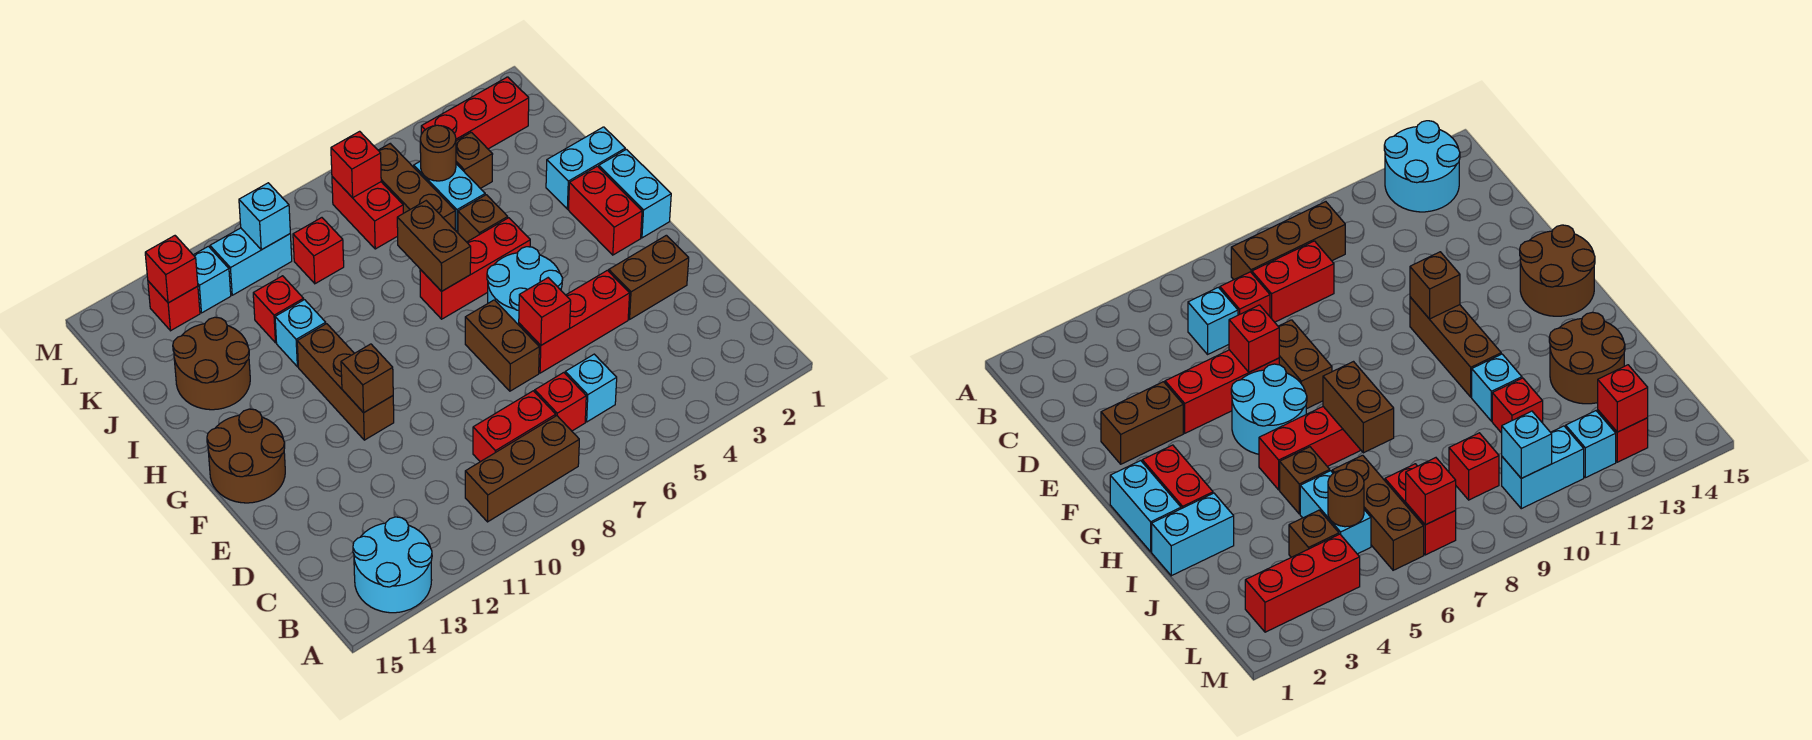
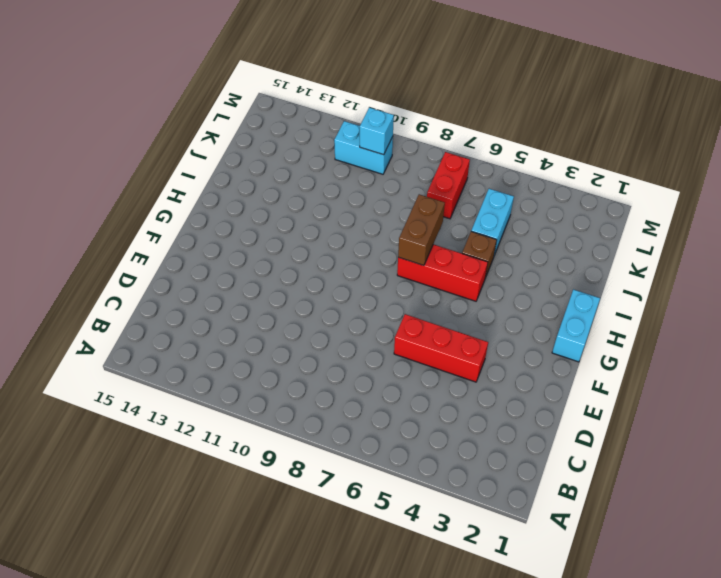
none -> cyan 2x2 round brick [353,517,432,613]
none -> brown 1x3 brick [465,416,579,522]
none -> cyan 1x1 brick [565,354,617,422]
none -> red 1x1 brick [535,373,586,431]

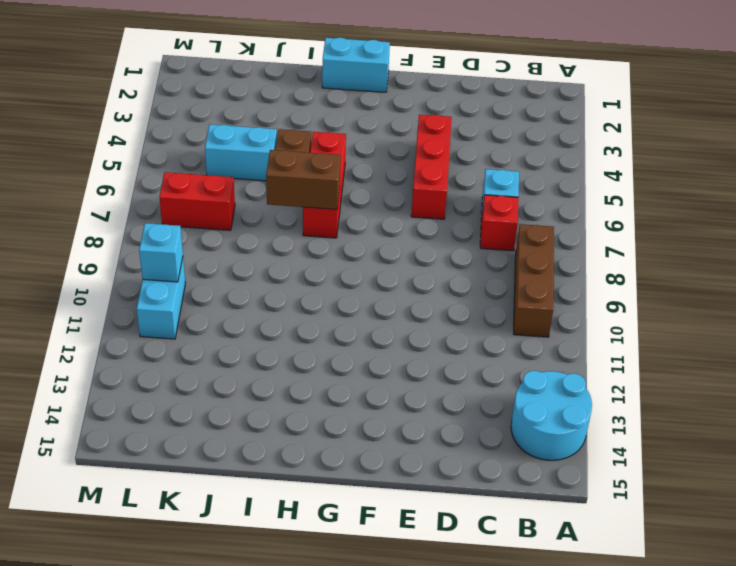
none -> red 1x2 brick [473,391,556,462]
none -> brown 1x2 brick [609,235,689,319]
none -> brown 1x2 brick [465,300,539,391]
none -> cyan 2x2 round brick [487,247,563,325]

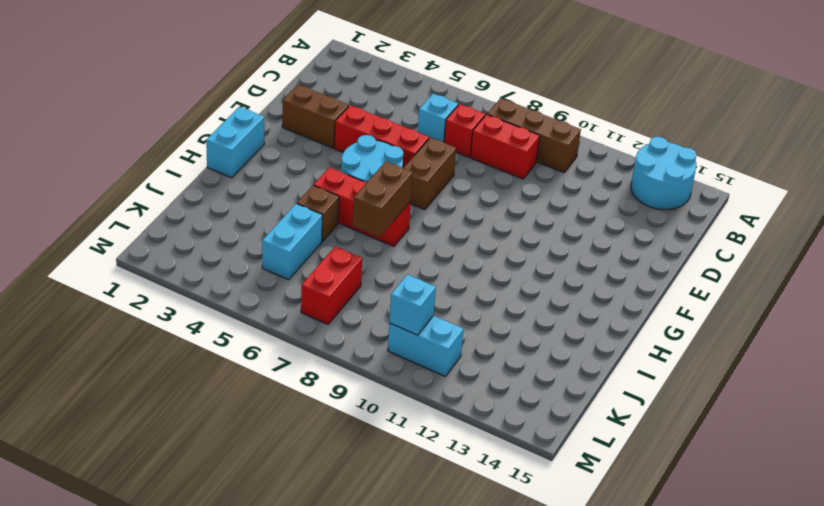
none -> brown 1x3 brick [297,324,394,440]
none -> brown 2x2 round brick [207,409,285,503]
none -> red 1x2 brick [569,166,642,255]
none -> cyan 1x2 brick [546,127,625,209]

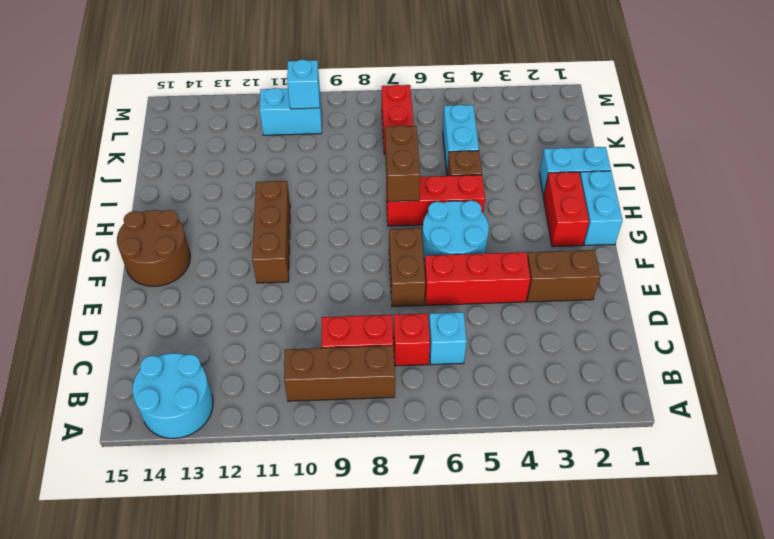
none -> cyan 1x1 brick [275,300,326,367]
none -> brown 2x2 round brick [173,317,250,410]
none -> brown 1x3 brick [378,144,455,230]
none -> red 1x1 brick [253,276,304,343]

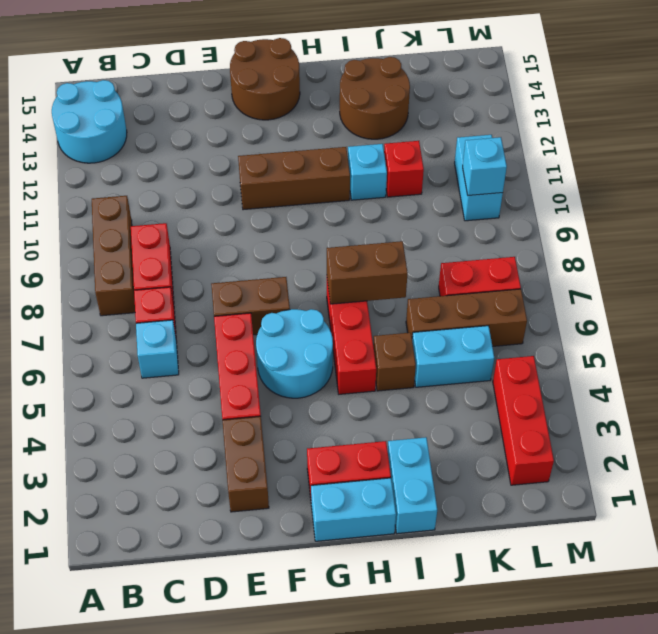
none -> brown 1x1 brick [456,132,493,189]
none -> red 1x1 brick [293,218,344,284]
none -> cyan 1x1 brick [194,246,231,313]
none -> red 1x1 brick [148,281,200,331]

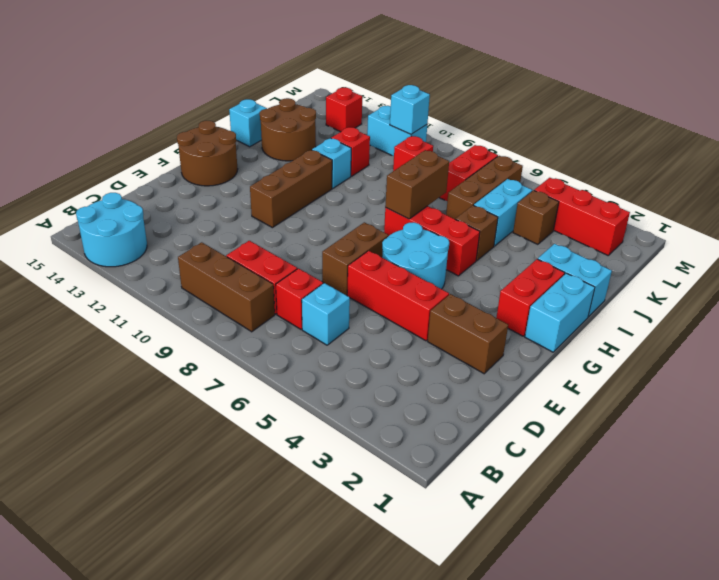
cyan 1x1 brick [229,99,267,147] -> cyan 1x1 brick moved to [194,246,231,313]
none -> red 1x1 brick [519,278,571,345]
none -> brown 1x1 brick [341,344,393,413]
none -> brown 1x1 round brick [420,125,456,181]
none -> red 1x1 brick [331,131,381,198]

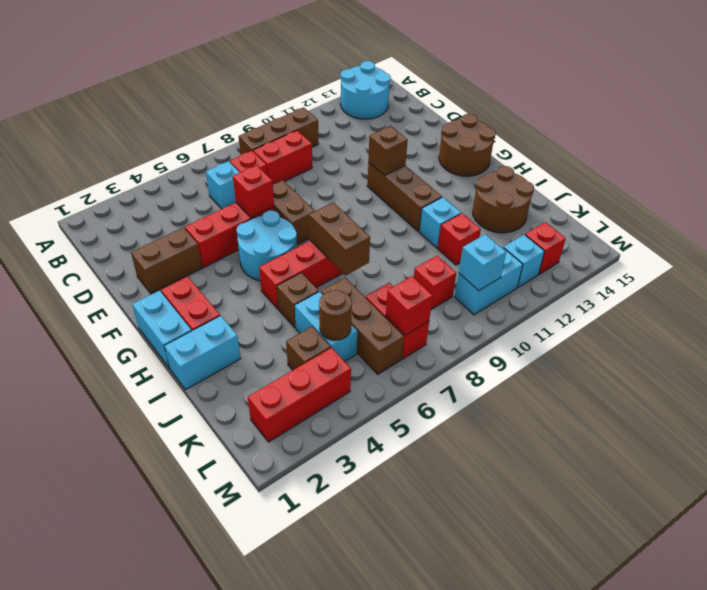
none -> red 1x1 brick [145,236,198,303]

